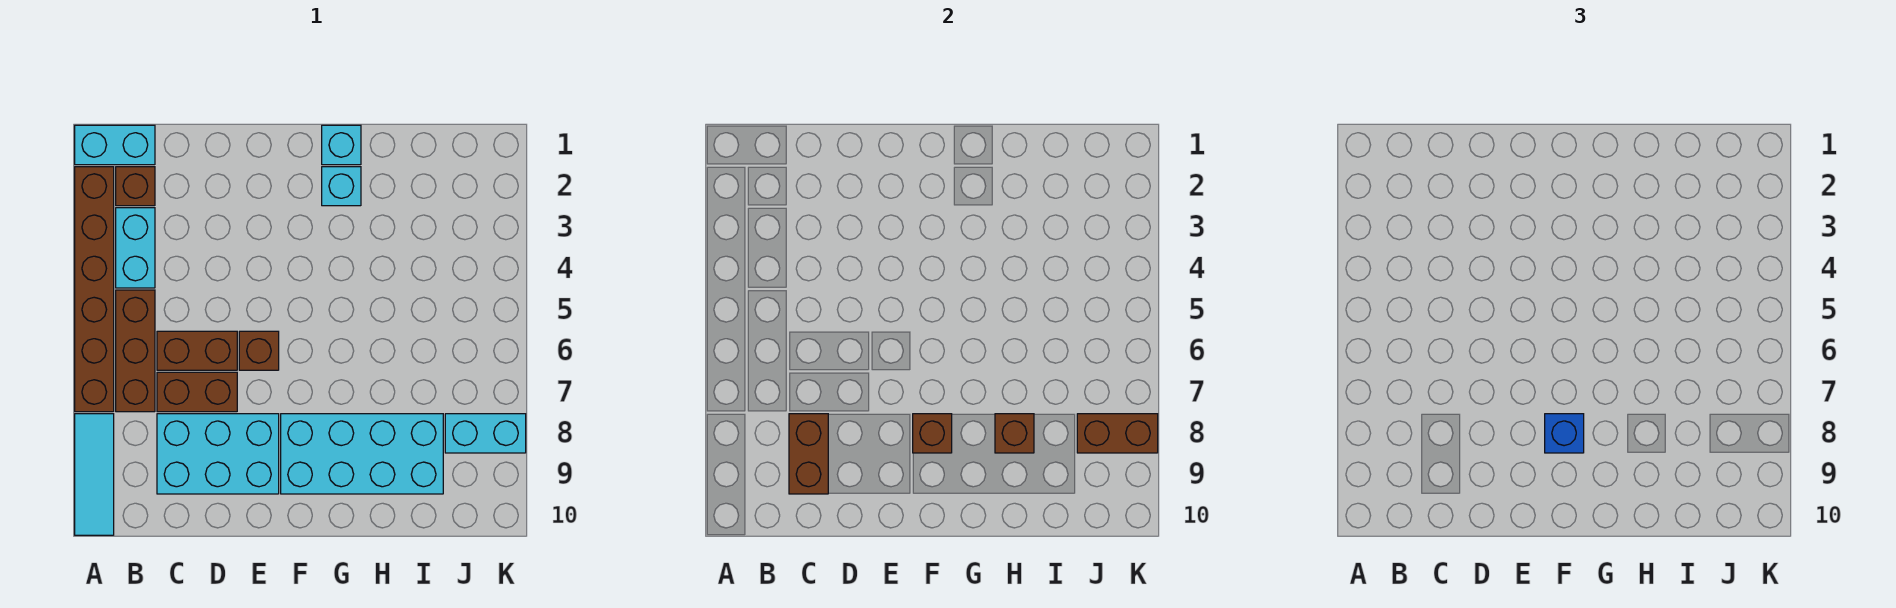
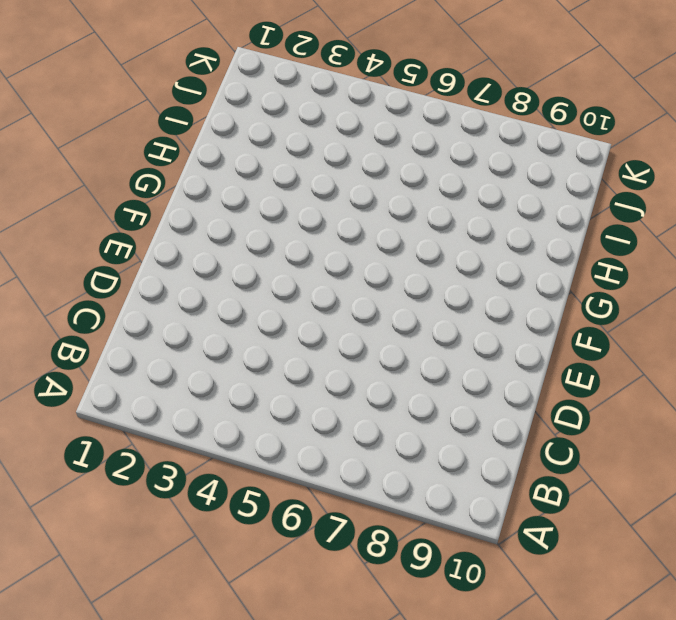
none -> cyan 1x2 brick [75,125,155,165]
none -> brown 1x6 brick [75,167,114,412]
none -> cyan 1x3 tile [75,414,114,535]

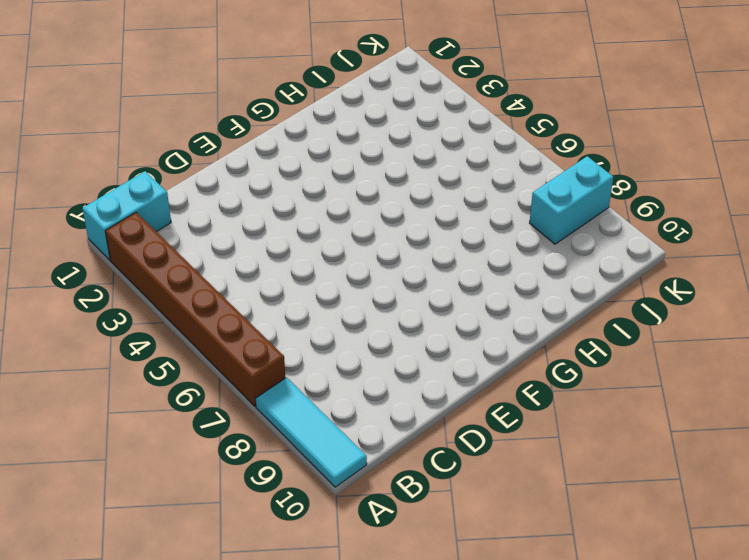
none -> brown 1x1 brick [116,167,155,206]
none -> cyan 1x2 brick [116,208,155,288]
none -> brown 1x3 brick [116,290,155,412]

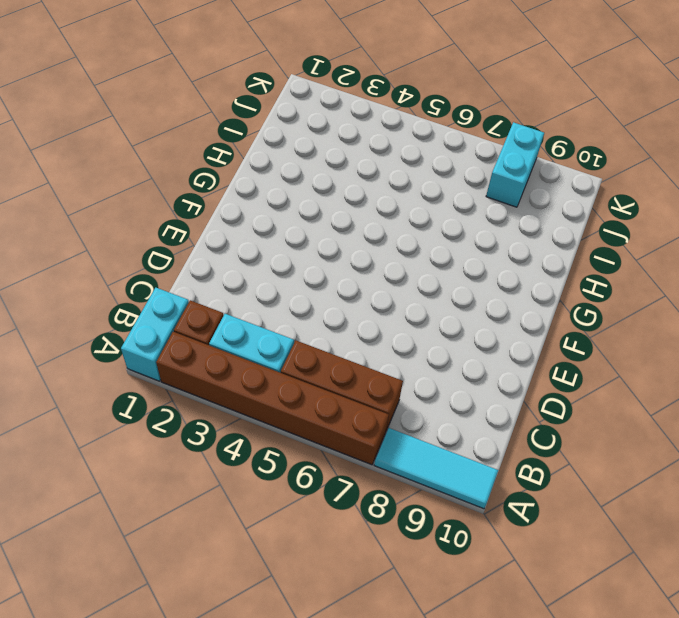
none -> brown 1x2 brick [157,331,237,370]
none -> brown 1x2 brick [157,372,237,412]
none -> cyan 2x3 brick [157,414,279,494]

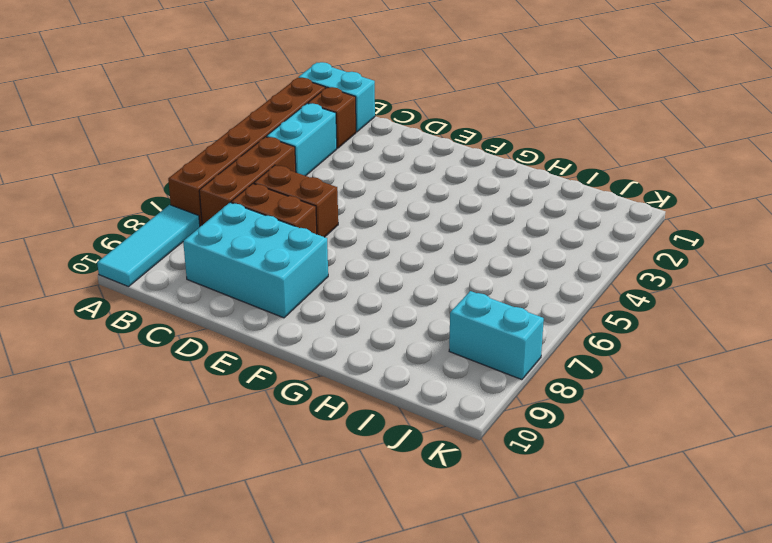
none -> brown 1x1 brick [239,331,279,370]
none -> cyan 2x4 brick [281,414,443,494]
none -> cyan 1x1 brick [322,125,361,165]

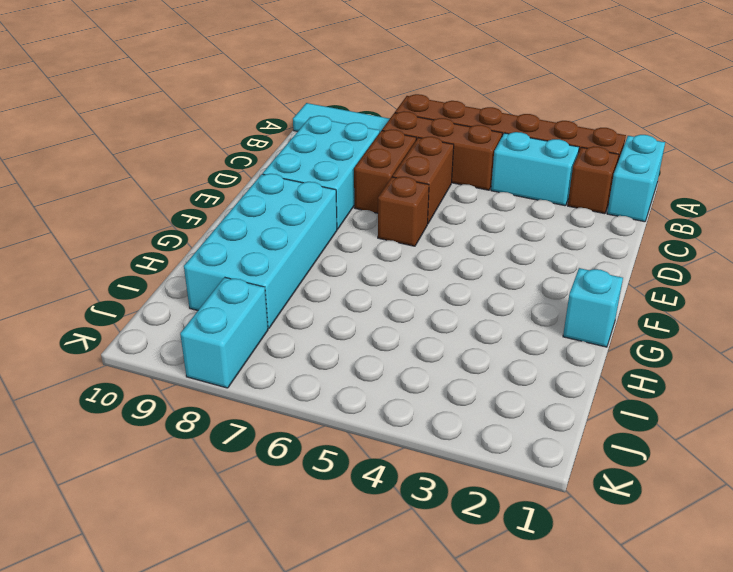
none -> cyan 1x1 brick [322,167,361,206]
none -> brown 1x2 brick [789,414,828,494]
none -> brown 1x1 brick [913,414,952,453]

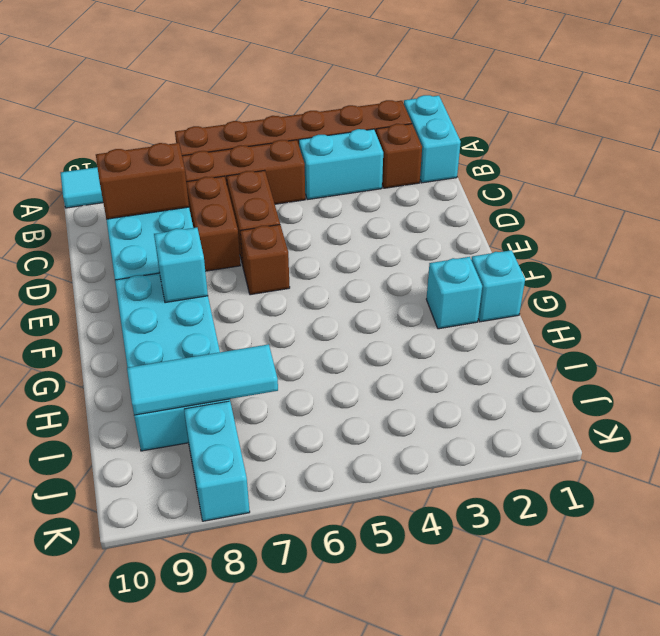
cyan 1x1 brick [154,228,208,303] -> brown 1x1 brick [913,414,952,453]
cyan 1x3 tile [127,344,278,415] -> none
none -> brown 1x1 brick [995,414,1034,453]
none -> brown 1x2 brick [1077,414,1158,453]
none -> blue 1x1 brick [1545,414,1584,453]

